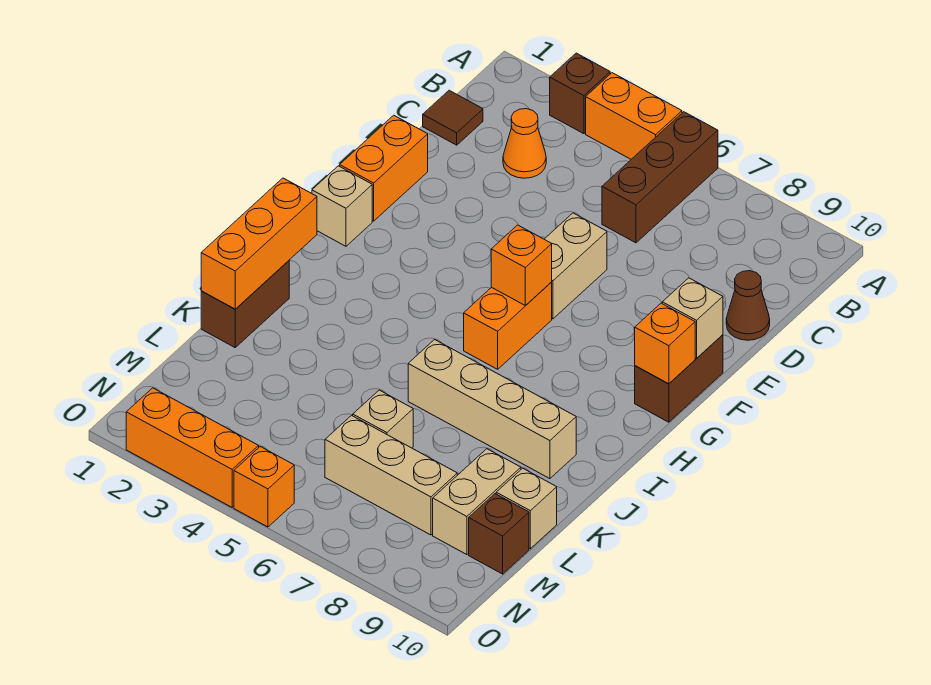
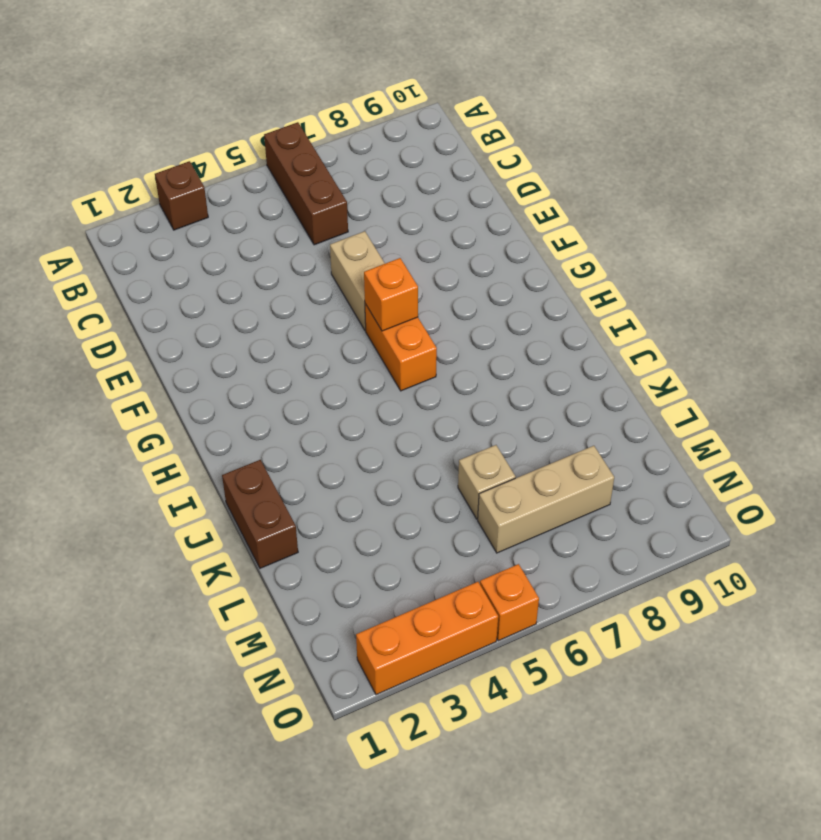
none -> orange 1x2 brick [586,73,682,159]
none -> brown 1x1 tile [423,90,483,145]
none -> orange 1x1 cone [503,109,546,178]

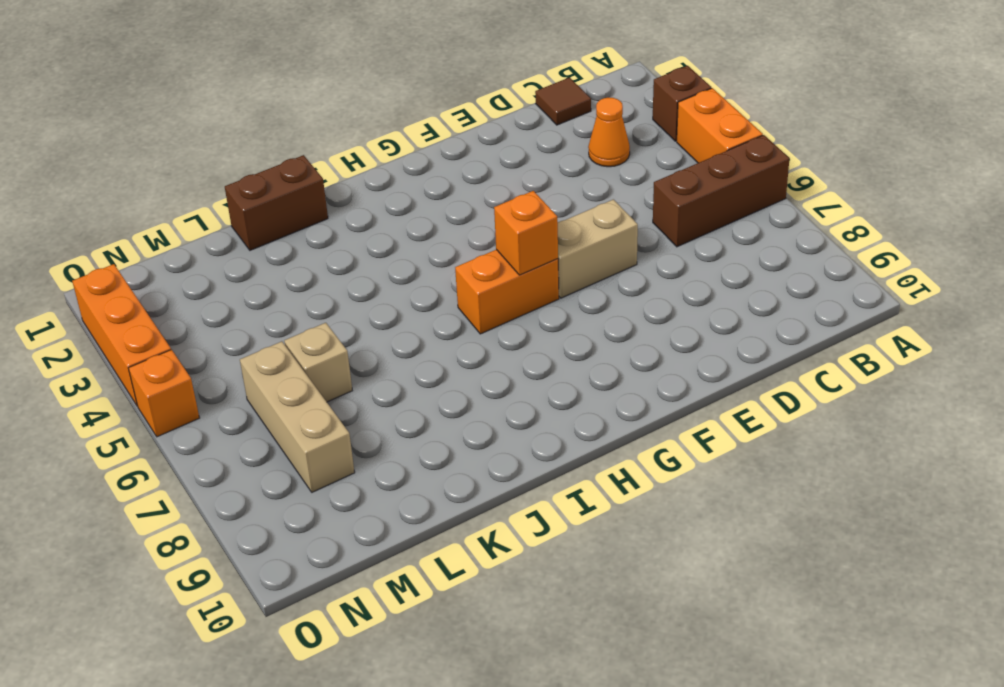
none -> brown 1x1 cone [726,271,770,340]
none -> orange 1x2 brick [340,115,428,221]
none -> brown 1x2 brick [635,335,723,422]

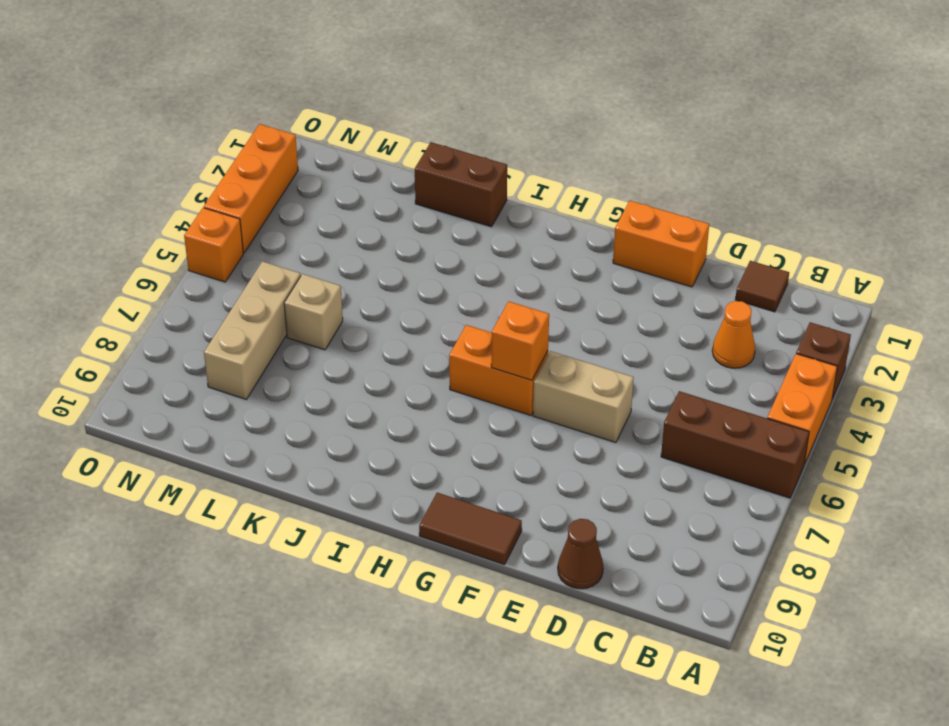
brown 1x2 tile [419,493,522,565] -> brown 1x2 brick [635,335,723,422]
none -> tan 1x1 brick [312,166,372,246]
none -> tan 1x4 brick [408,340,576,479]
none -> tan 1x2 brick [433,449,521,555]

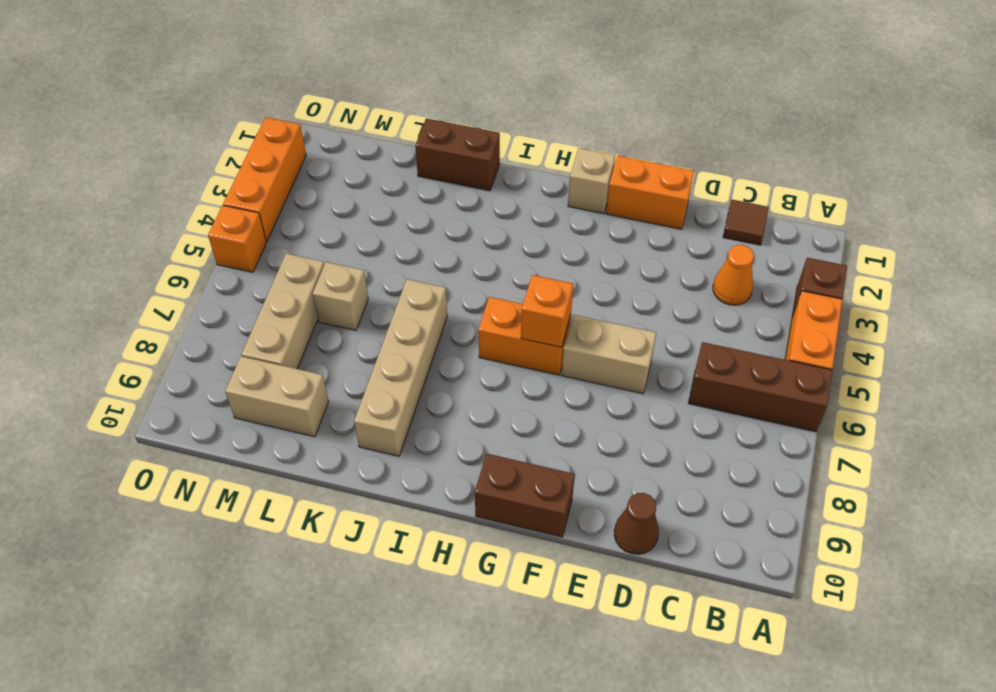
none -> tan 1x1 brick [496,468,557,549]
none -> brown 1x1 brick [469,494,529,574]
none -> tan 1x1 brick [662,278,723,358]

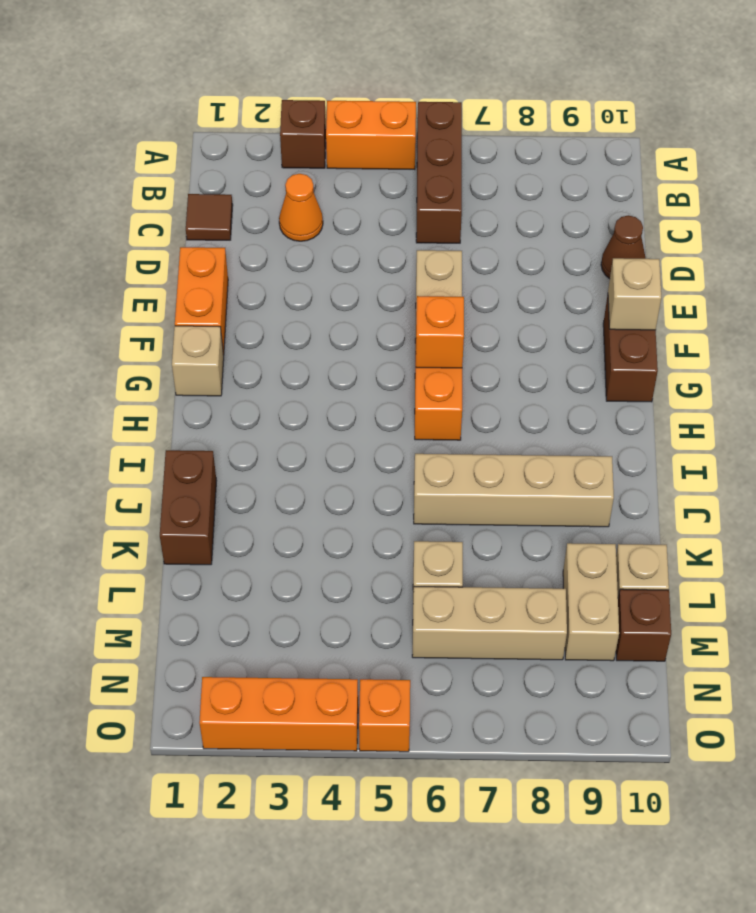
none -> orange 1x1 brick [635,303,695,384]
none -> orange 1x3 brick [201,178,317,309]

